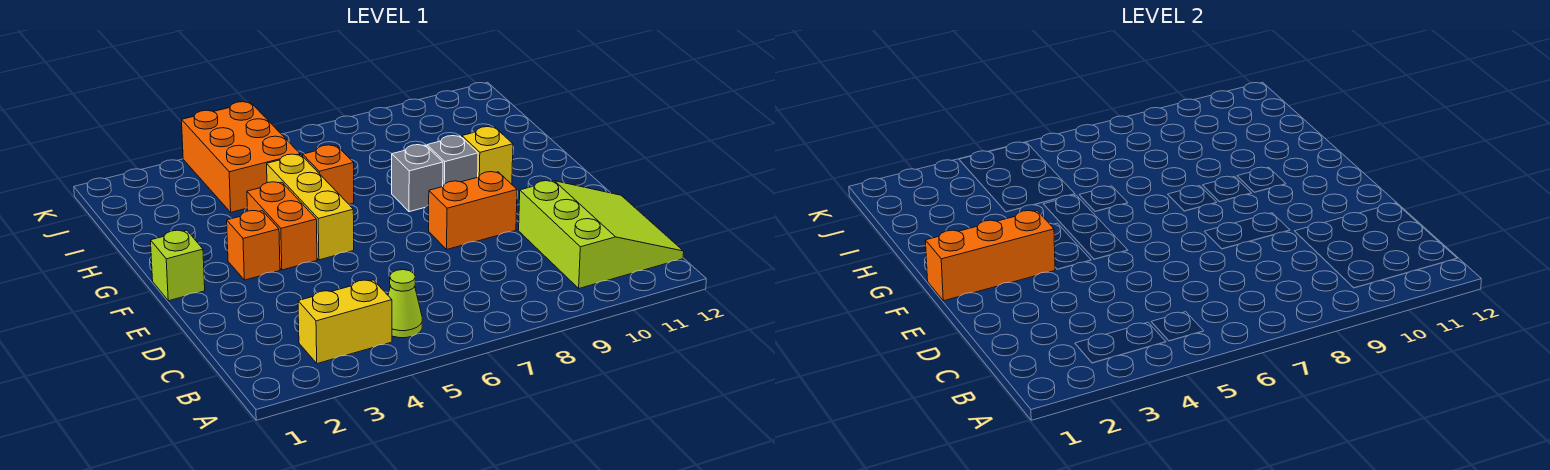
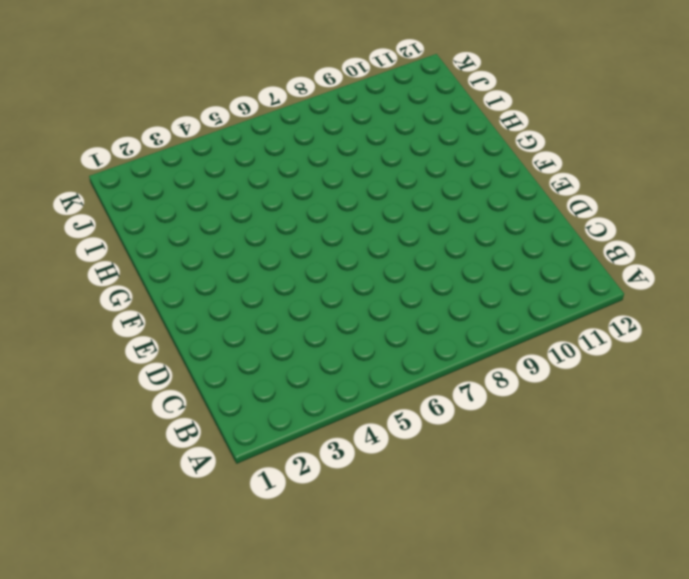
none -> yellow 1x2 brick [298,280,392,364]
none -> lime 1x1 cone [388,270,422,338]
none -> lime 3x3 slope [519,181,684,288]

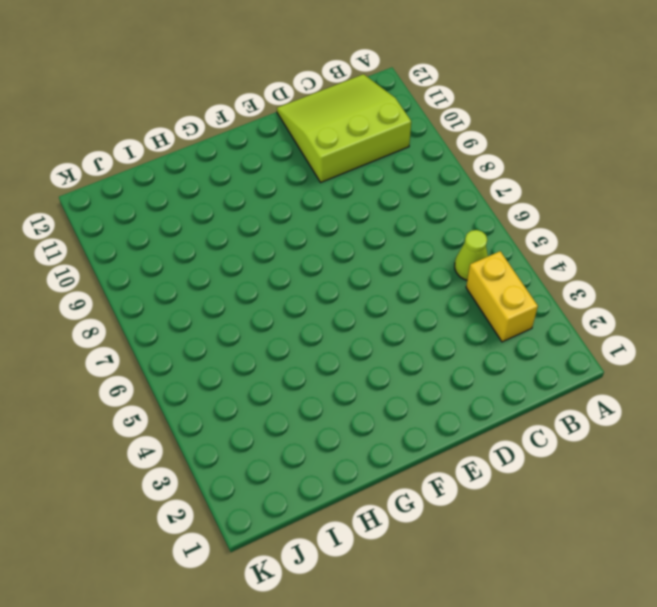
none -> orange 1x2 brick [429,172,517,249]
none -> lime 1x1 brick [150,230,205,301]
none -> orange 1x1 brick [227,211,280,280]

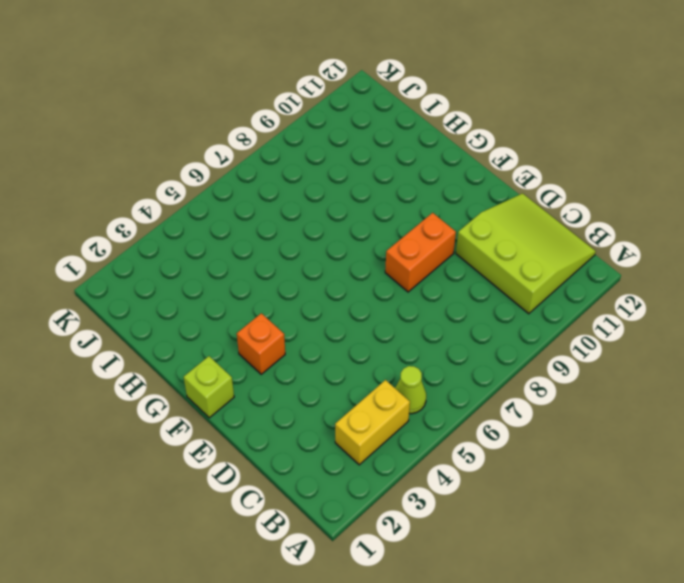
none -> orange 1x2 brick [247,182,317,270]
none -> yellow 1x3 brick [267,154,354,260]
none -> grey 1x1 brick [392,145,443,212]

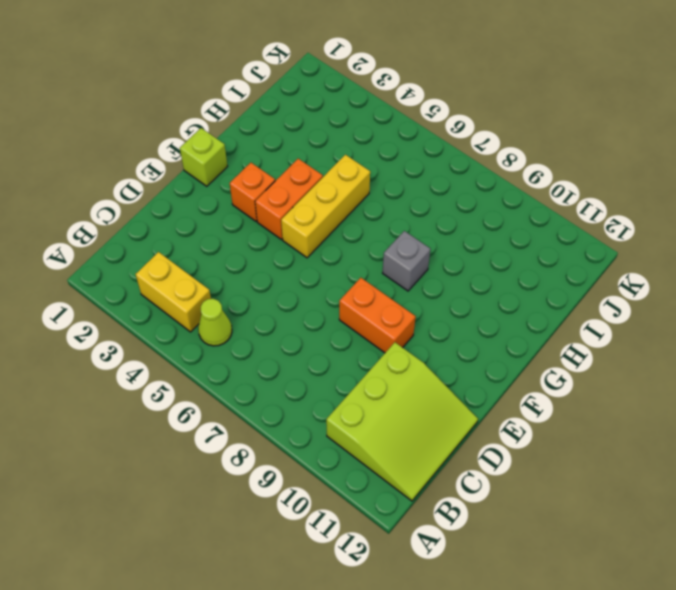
none -> grey 1x1 brick [427,136,478,186]
none -> yellow 1x1 brick [462,127,513,184]
none -> orange 1x1 brick [303,145,354,204]

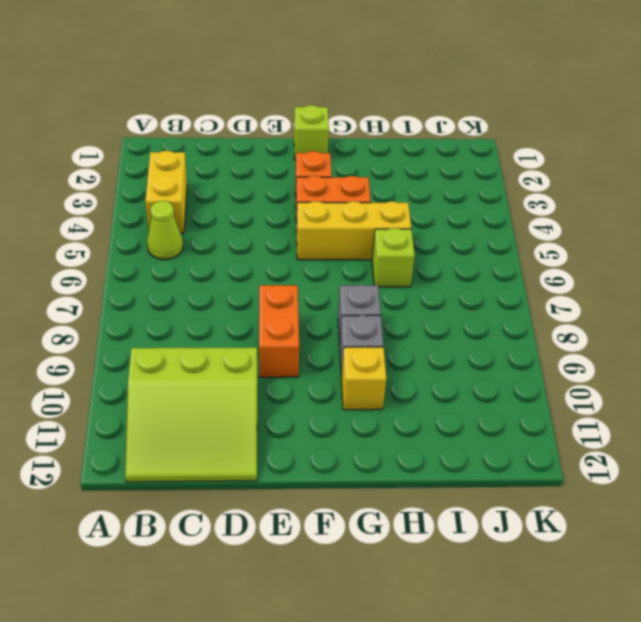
lime 1x1 brick [372,228,415,287] -> orange 1x1 brick [303,145,354,204]
none -> orange 2x3 brick [182,102,300,212]
none -> orange 1x3 brick [925,211,1055,301]

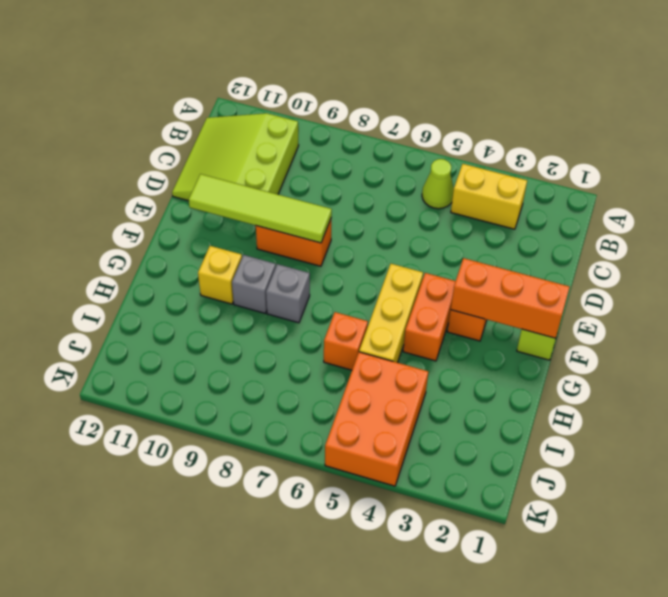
lime 1x4 tile [189,174,332,243] -> none

